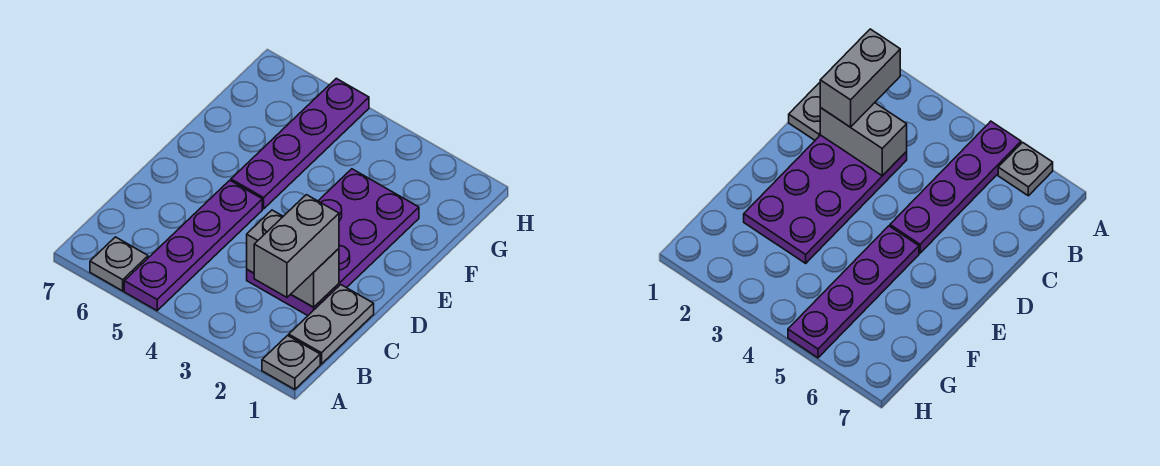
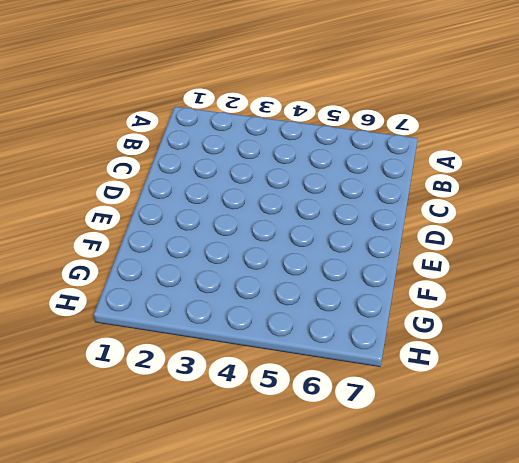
none -> grey 1x1 plate [262,336,320,389]
none -> purple 1x4 plate [124,180,262,311]

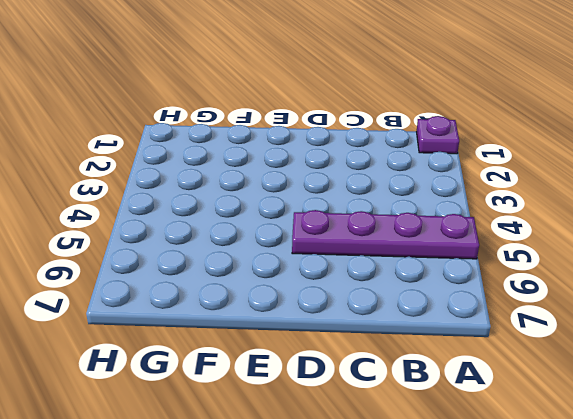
purple 1x1 plate [416,116,459,154] -> grey 1x1 plate [262,336,320,389]
none -> grey 1x1 plate [90,237,148,291]
none -> grey 1x2 plate [289,285,374,364]

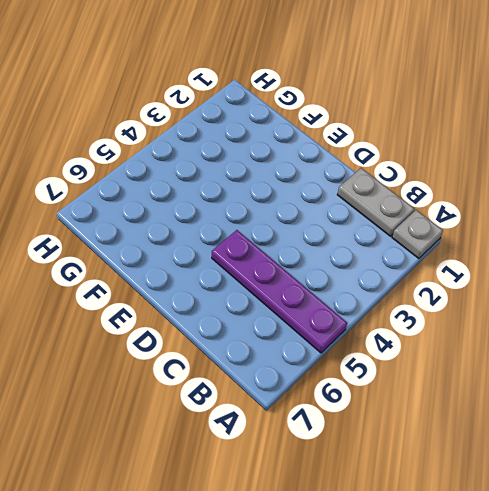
none -> grey 1x1 plate [90,237,148,291]
none -> purple 2x4 plate [247,169,419,316]

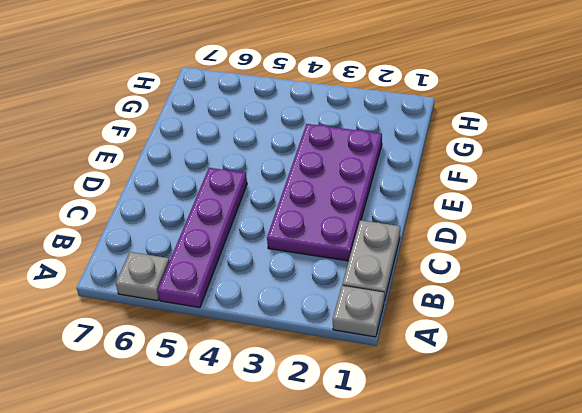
none -> purple 1x4 plate [231,78,369,209]
none -> grey 1x2 brick [247,210,339,307]

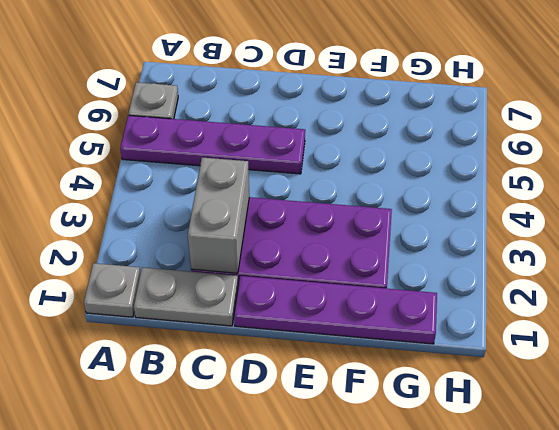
purple 1x4 plate [234,276,437,344] -> purple 1x4 plate moved to [231,78,369,209]
none -> grey 1x2 brick [254,195,339,297]

